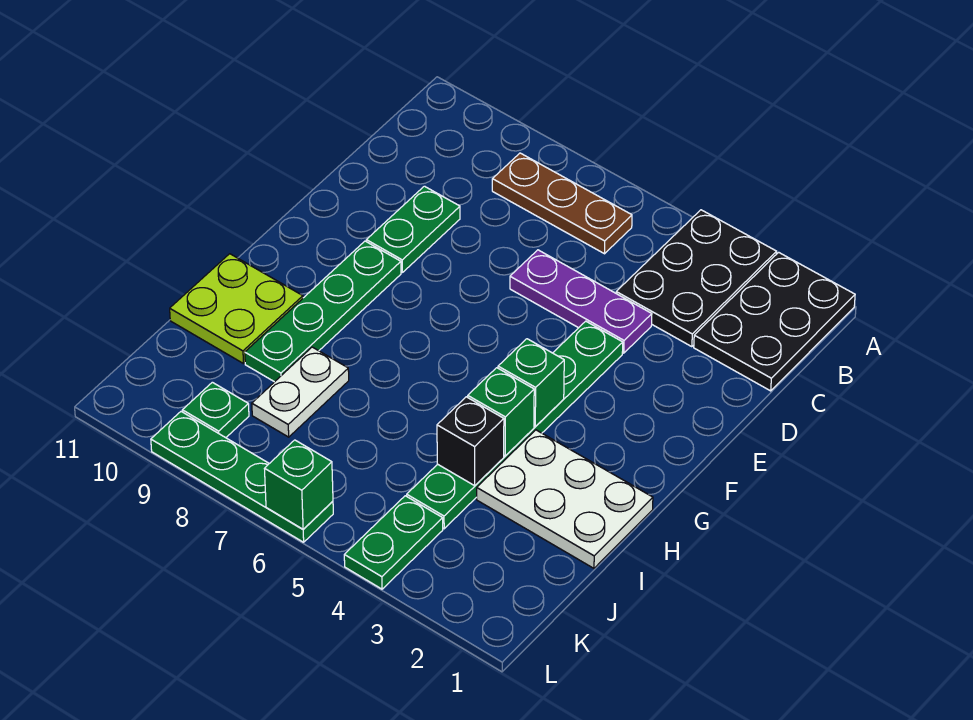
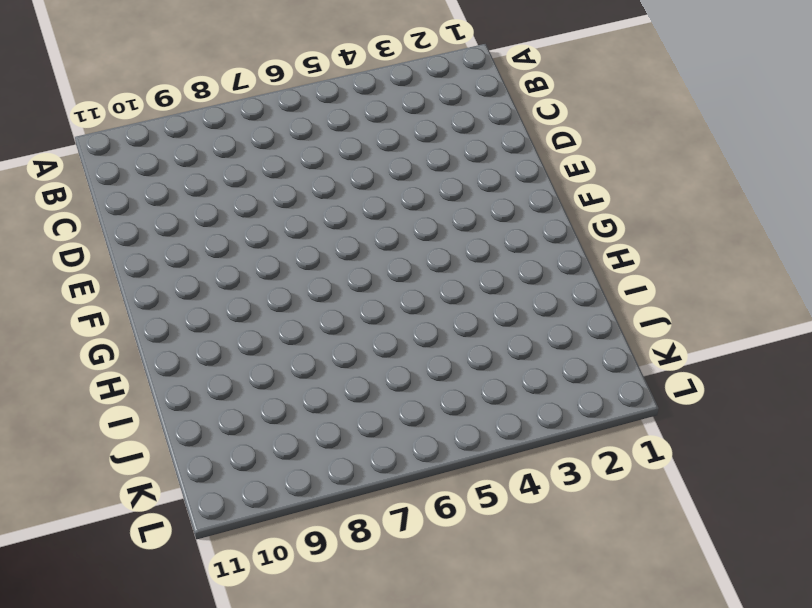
none -> black 2x3 plate [694,252,855,391]
none -> black 2x3 plate [616,210,777,347]
none -> brown 1x3 plate [492,153,632,254]

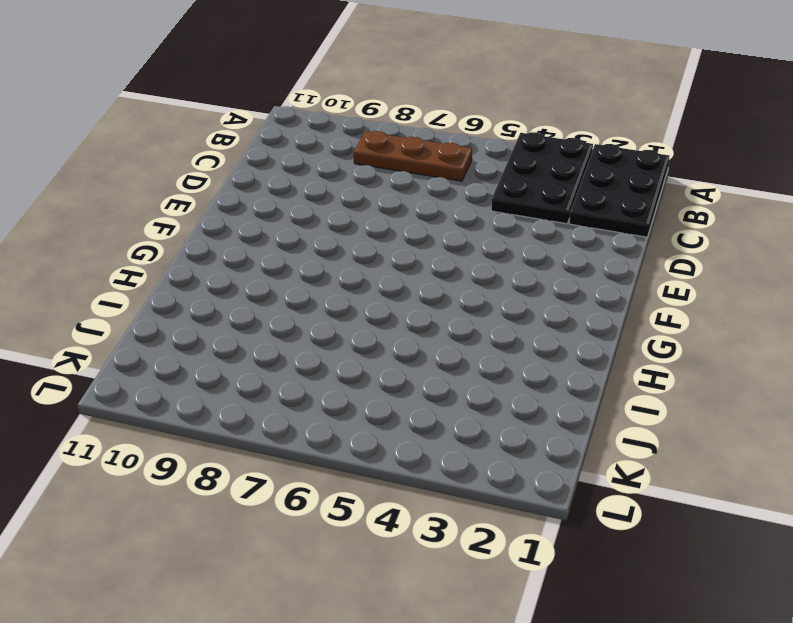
none -> purple 1x3 plate [510,250,652,353]
none -> green 1x2 plate [366,186,460,273]
none -> green 1x6 plate [407,321,623,529]

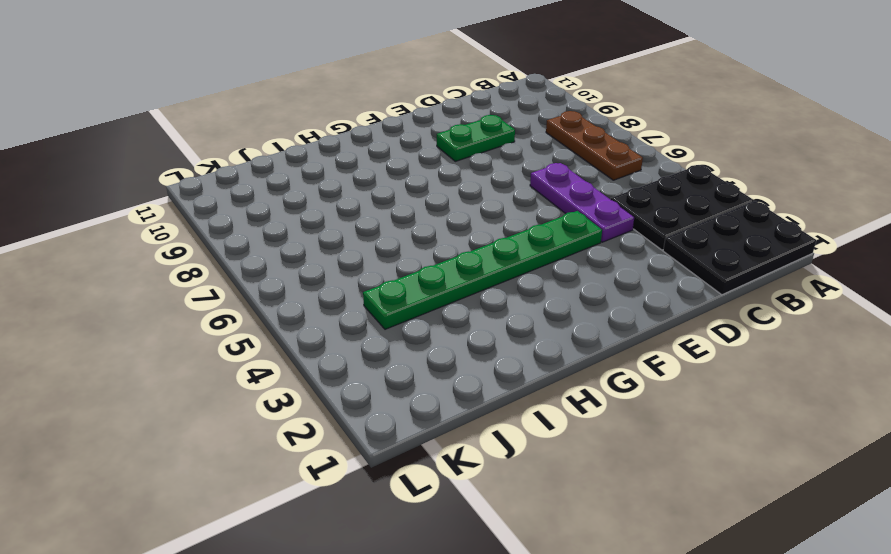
none -> green 1x4 plate [245,241,401,382]
none -> white 2x3 plate [477,430,653,568]
none -> lime 2x2 plate [170,254,303,364]

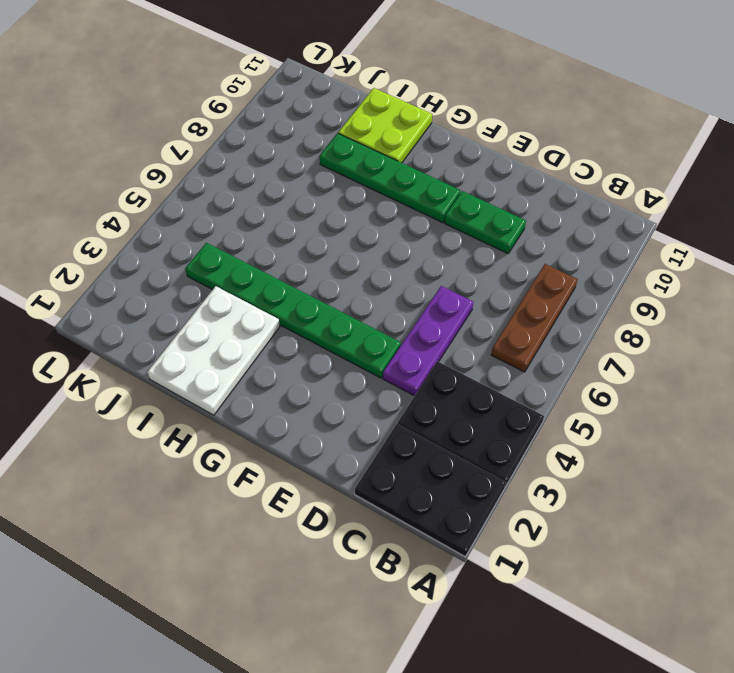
none -> white 1x2 plate [252,347,349,437]
none -> green 1x2 plate [344,496,443,589]
none -> green 1x1 plate [182,382,249,438]

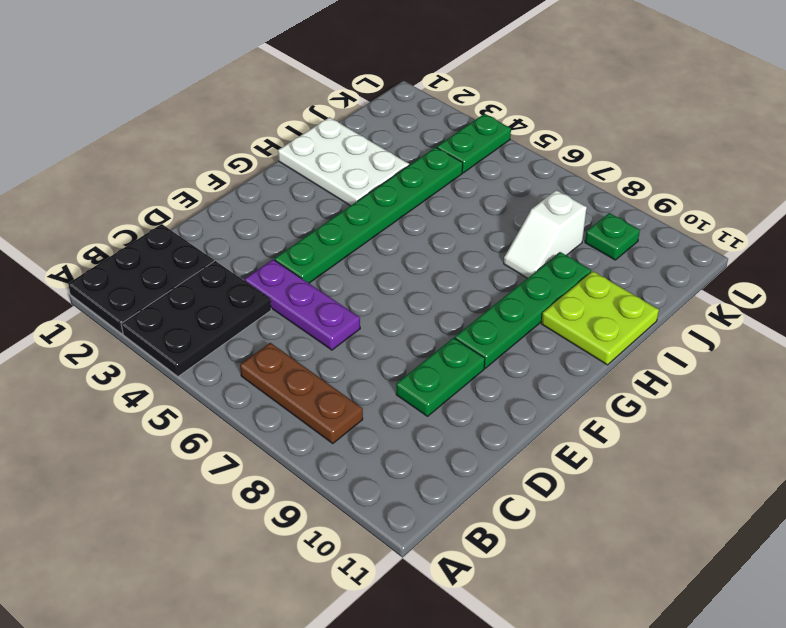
white 1x2 slope [504,190,587,278] -> white 1x2 plate [252,347,349,437]
none -> green 1x4 plate [151,412,333,542]
none -> green 1x1 brick [498,339,564,427]
none -> green 1x1 brick [468,368,534,456]

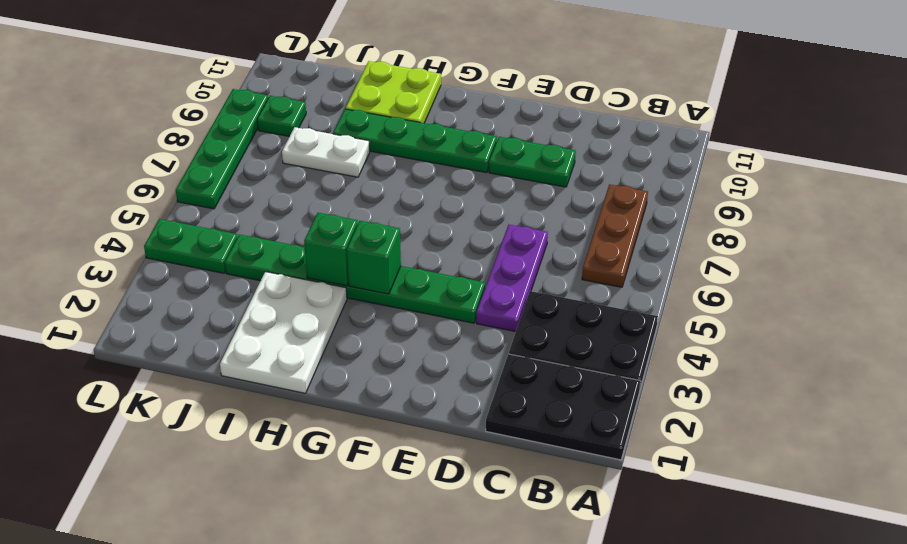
none -> black 1x1 brick [437,397,504,486]
none -> green 1x1 brick [264,440,333,529]

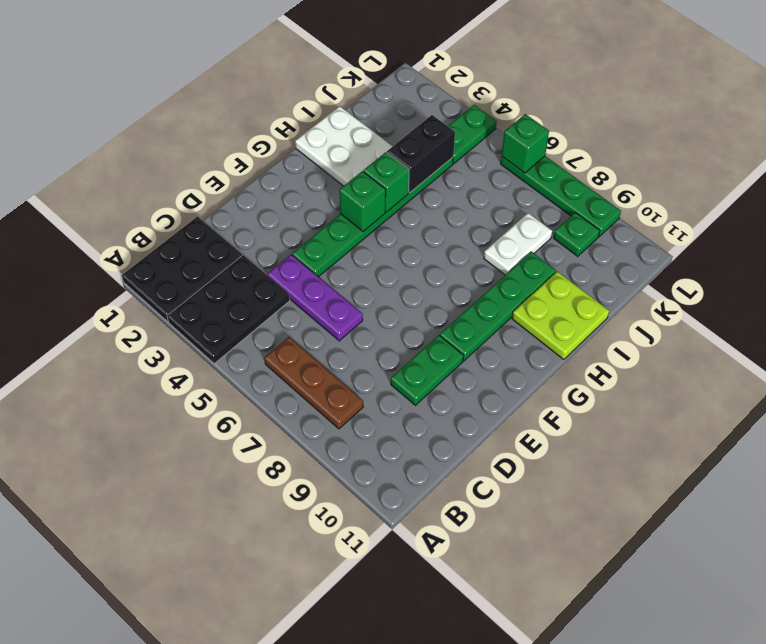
black 1x2 brick [387,115,455,193] -> black 1x1 brick [437,397,504,486]

